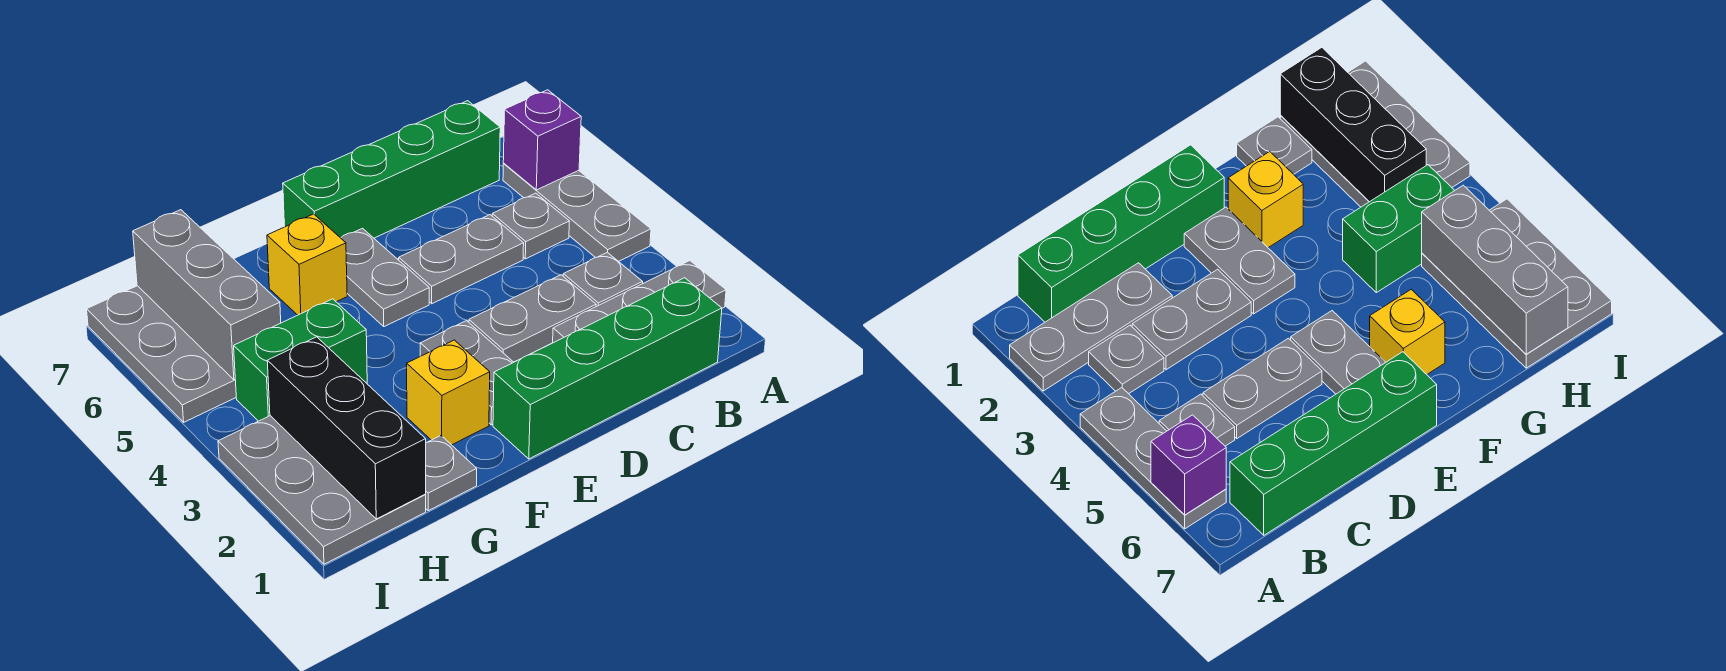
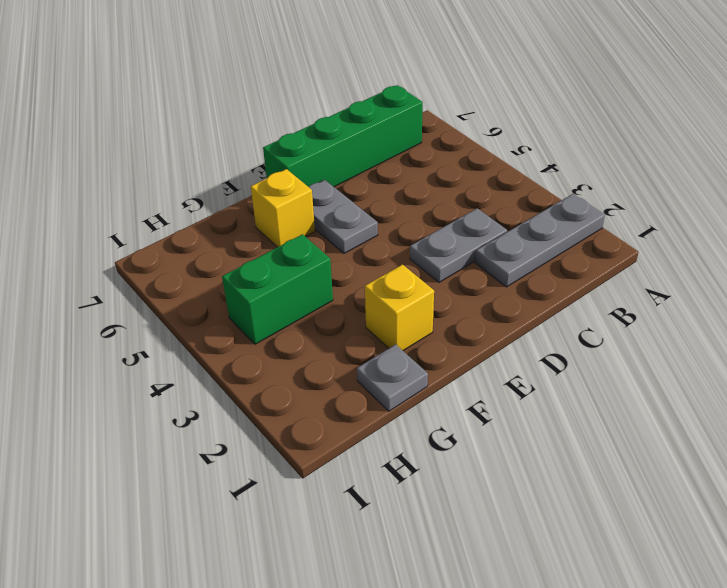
none -> grey 1x3 plate [503,164,651,261]
none -> green 1x4 brick [493,278,722,459]
none -> grey 1x1 plate [563,252,643,307]

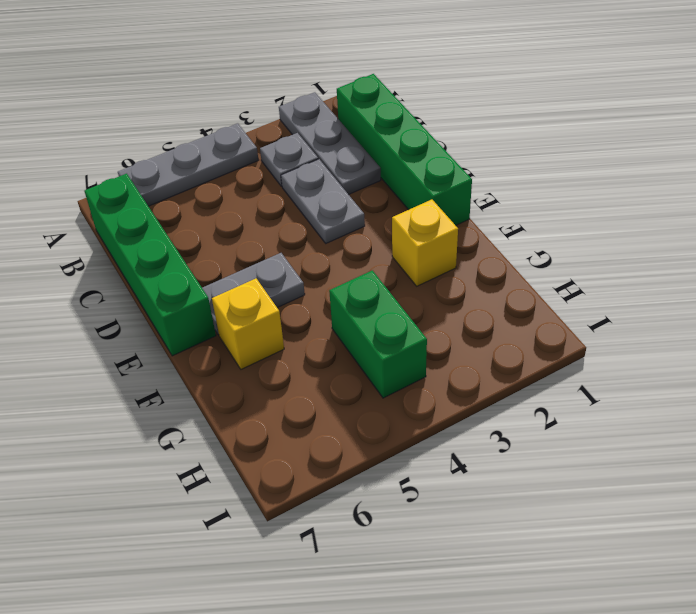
none -> grey 1x1 plate [492,193,570,259]
none -> grey 1x2 plate [399,215,524,304]
none -> grey 1x2 plate [420,321,514,425]

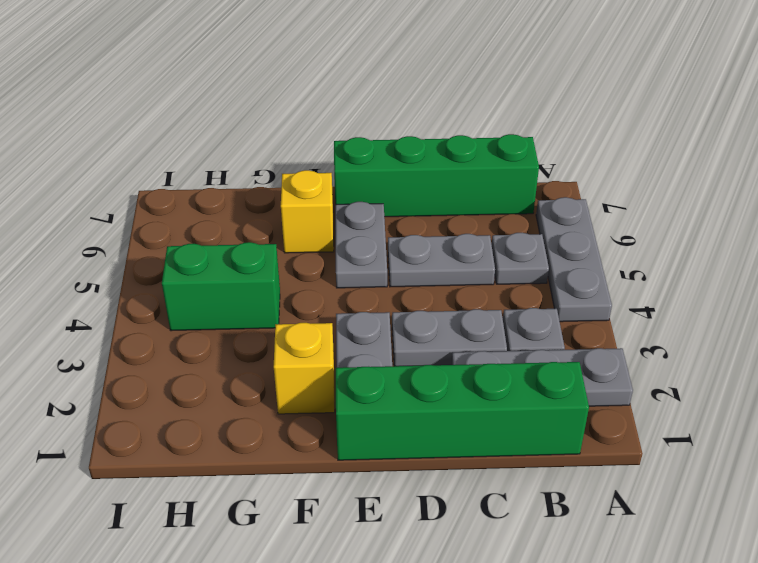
none -> grey 1x1 plate [425,436,477,511]
none -> grey 2x3 plate [218,416,426,564]
none -> grey 2x3 plate [87,286,236,422]

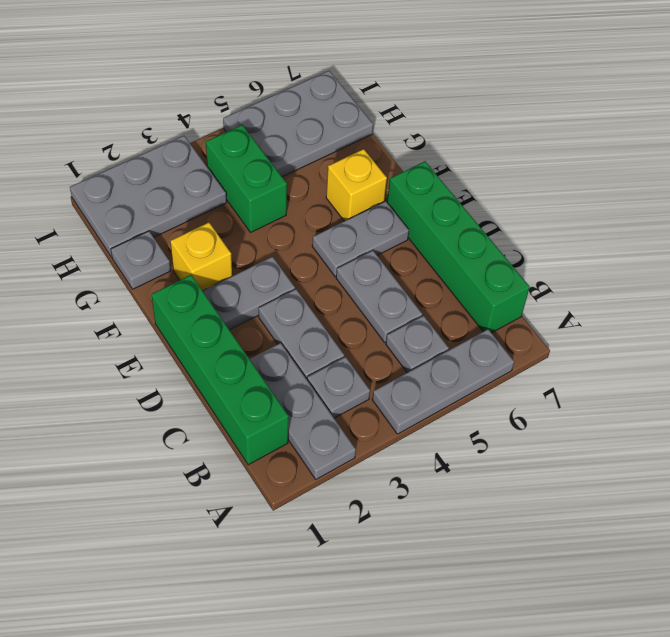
none -> purple 1x1 brick [503,90,581,190]
none -> black 1x3 brick [267,337,426,519]
none -> grey 1x3 brick [133,210,281,380]

